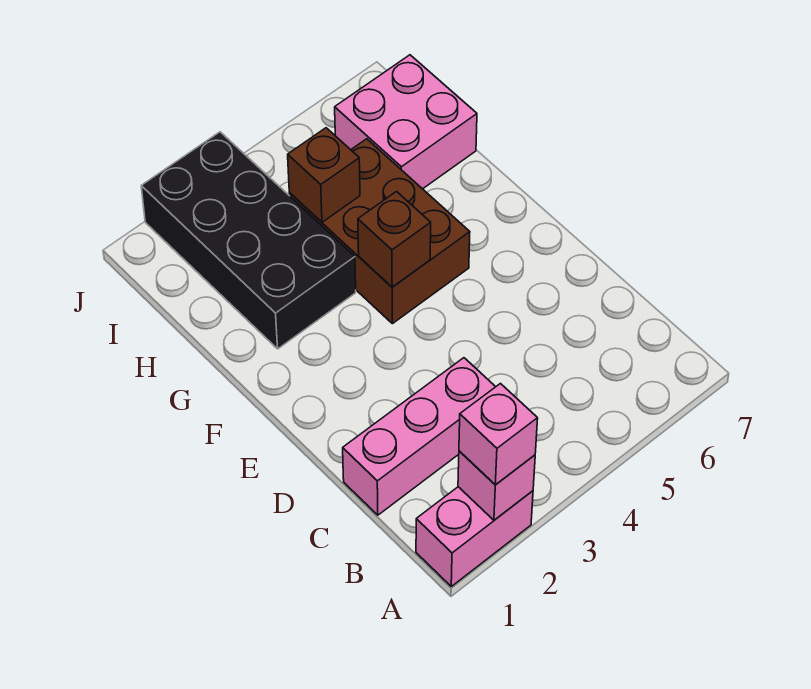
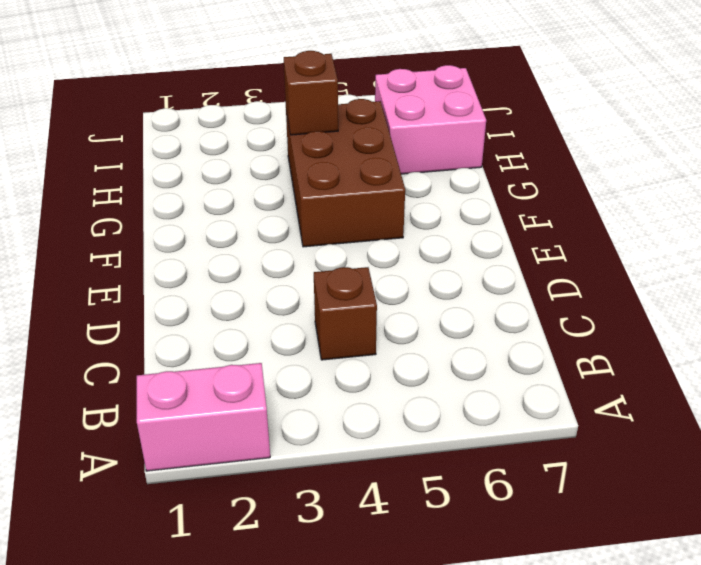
brown 1x1 brick [314,267,377,360] -> brown 1x1 brick moved to [358,192,431,287]
none -> pink 1x3 brick [343,358,495,515]
none -> black 2x4 brick [141,132,356,349]

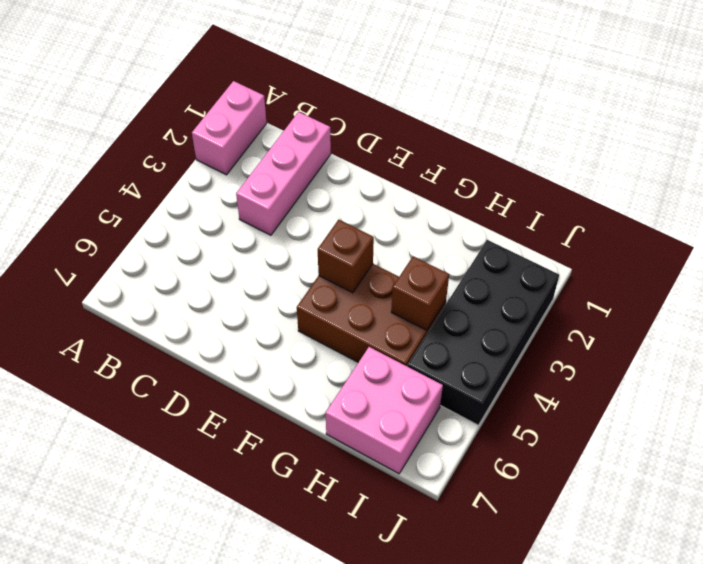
black 2x4 brick [407,240,559,425] -> black 2x4 brick turned to [141,132,356,349]
none -> pink 1x1 brick [458,451,535,520]
none -> pink 1x1 brick [459,384,538,485]

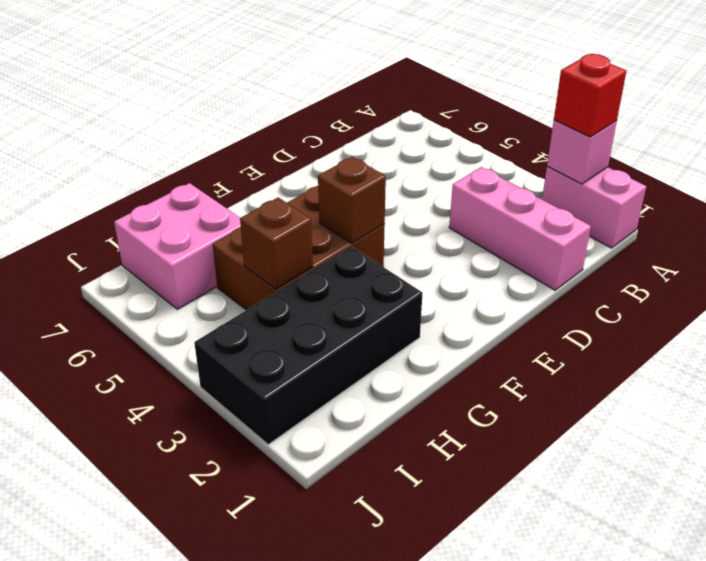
red 1x1 brick [554,54,626,137] -> pink 1x1 brick [459,384,538,485]

